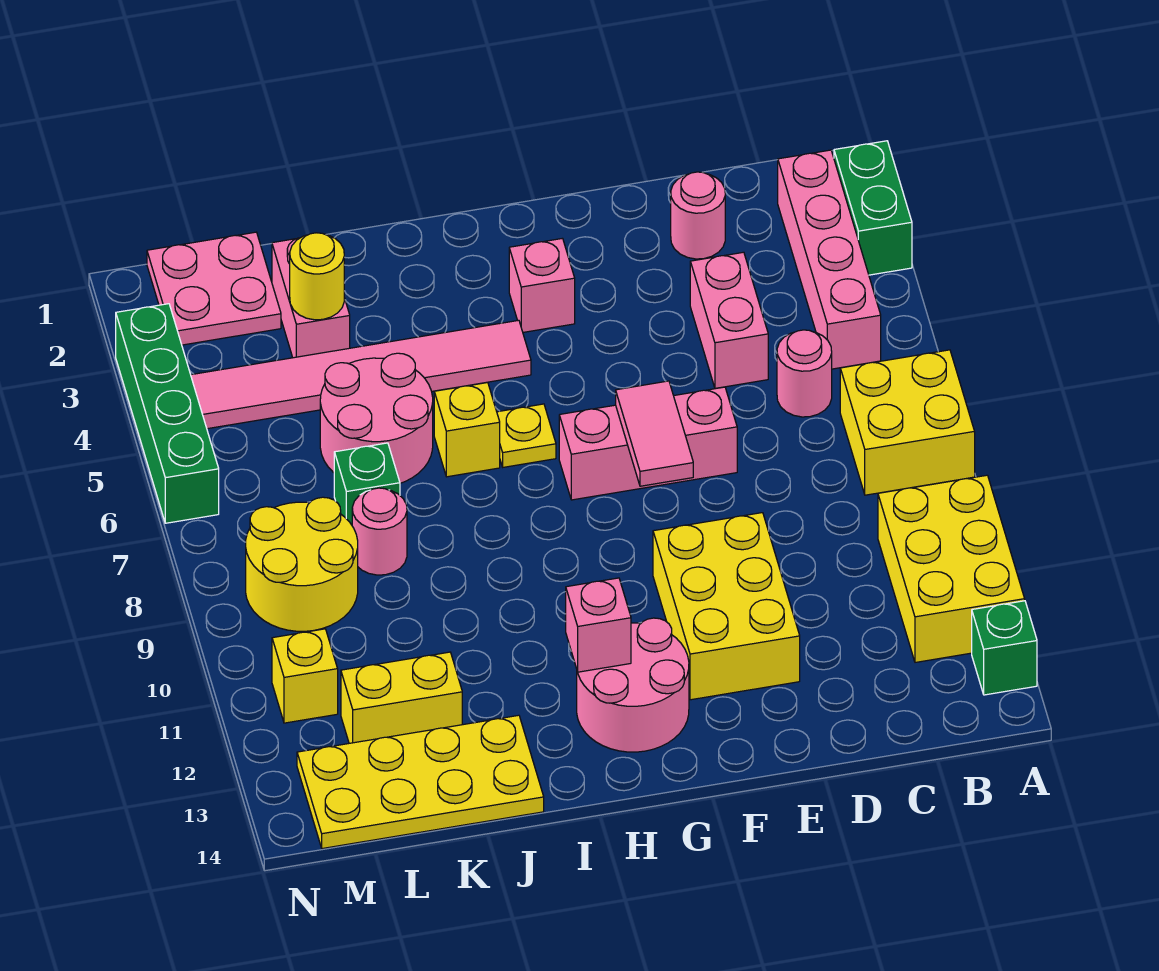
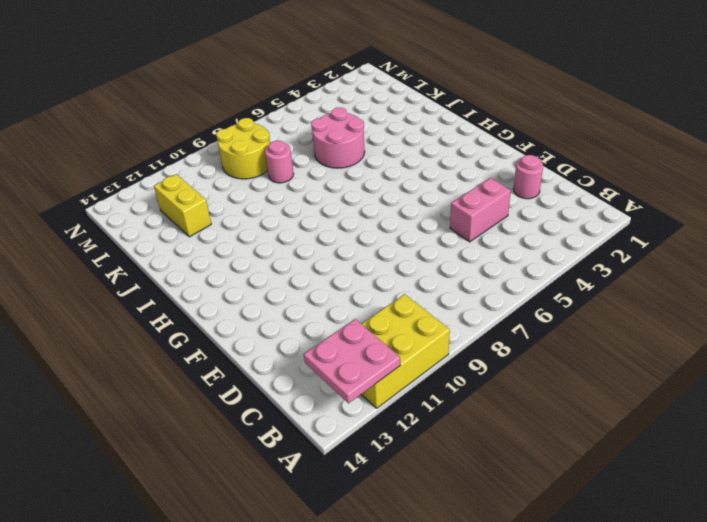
pink 2x2 plate [304,319,400,403] -> pink 2x2 plate moved to [147,232,281,345]
none -> green 1x2 brick [834,141,912,275]
none -> yellow 2x2 brick [840,350,975,495]
none -> green 1x1 brick [972,601,1037,695]

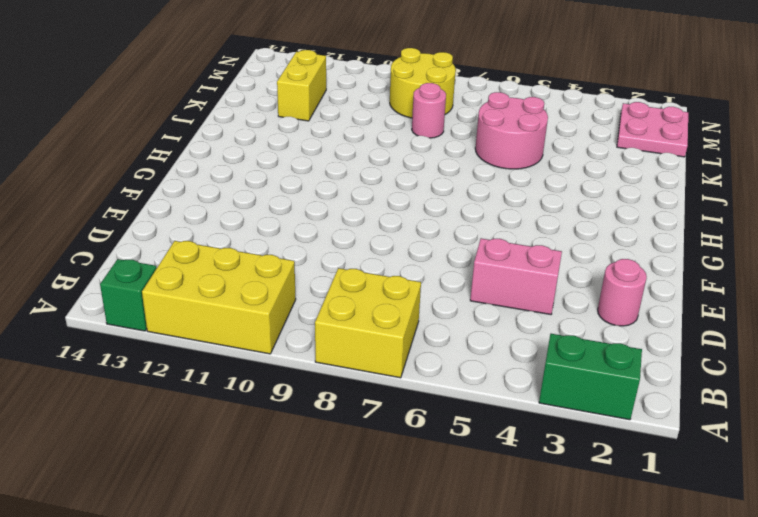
none -> pink 1x4 brick [778,150,881,369]
none -> pink 1x1 round brick [777,330,832,417]
none -> pink 1x3 brick [559,387,737,500]

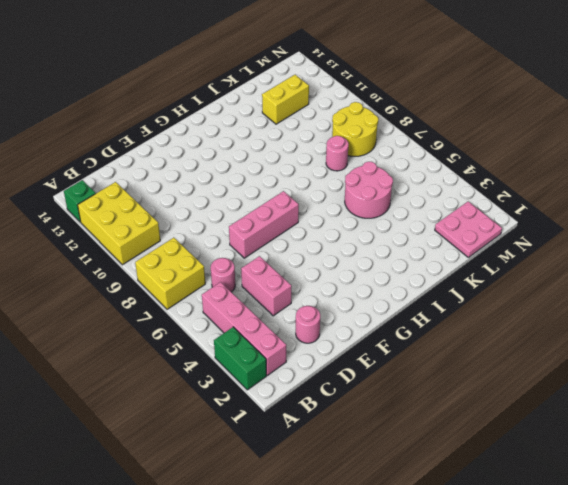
none -> yellow 2x3 brick [653,513,800,700]
none -> pink 1x1 brick [509,238,575,332]
none -> pink 2x2 round brick [577,618,689,752]

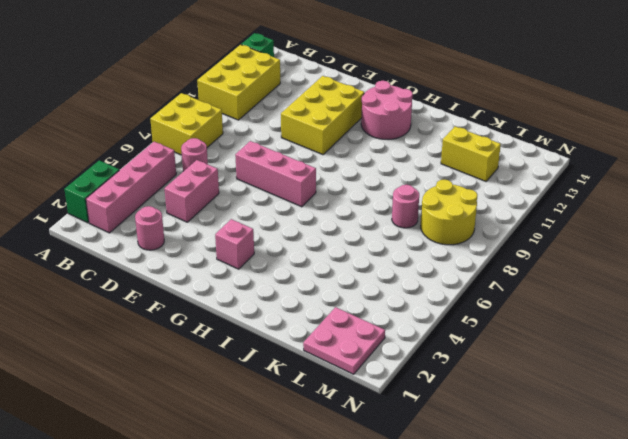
none -> pink 1x6 tile [191,320,531,429]
none -> yellow 1x1 plate [497,404,556,467]
none -> yellow 1x1 brick [434,382,500,477]

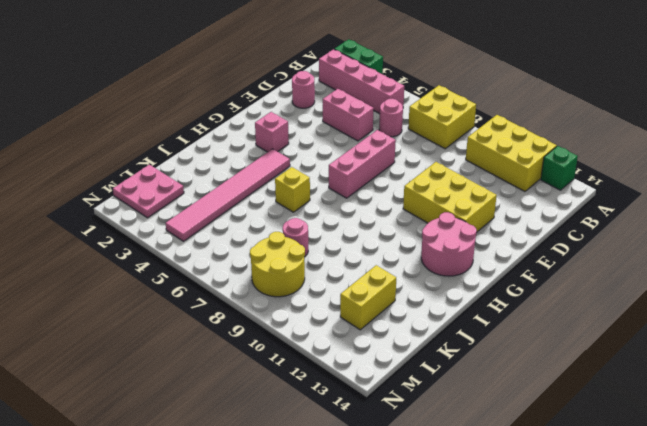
none -> yellow 1x1 plate [497,404,556,467]
none -> pink 2x2 round brick [320,353,433,483]
none -> yellow 2x4 plate [297,715,544,849]

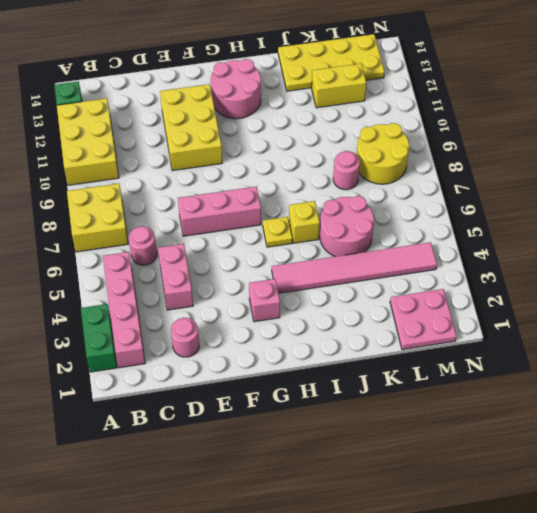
none -> pink 1x2 brick [272,238,350,358]
none -> green 1x1 brick [334,443,400,525]
none -> yellow 1x1 brick [272,629,338,723]

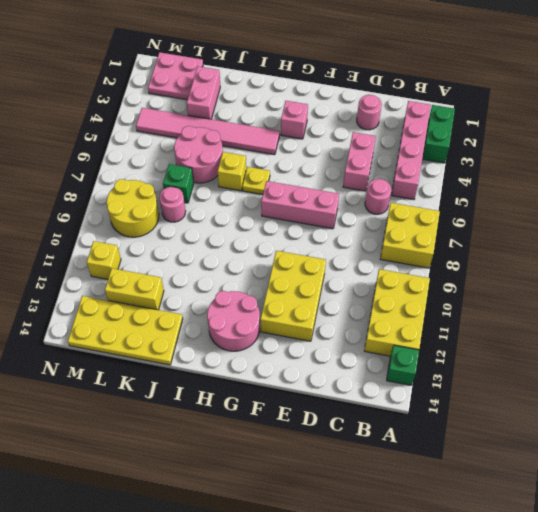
none -> green 1x4 brick [116,304,219,523]
none -> pink 1x2 tile [616,381,693,486]
none -> pink 1x1 brick [566,578,631,672]

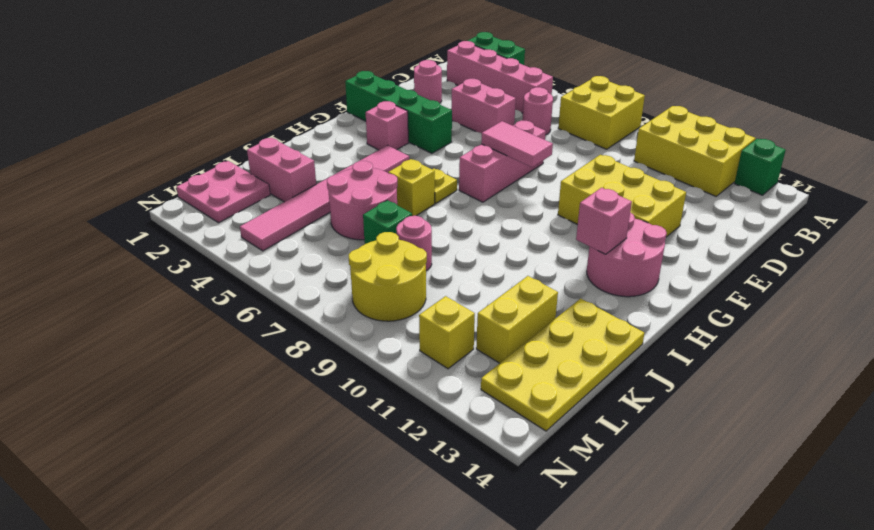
green 1x4 brick [345,71,452,153] -> green 1x4 brick moved to [116,304,219,523]
none -> yellow 1x1 round brick [290,233,344,320]

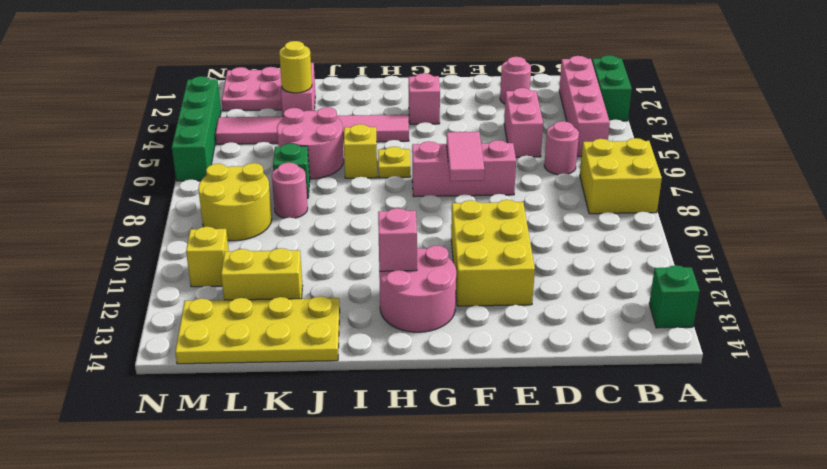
none -> yellow 2x3 brick [878,475,1025,662]

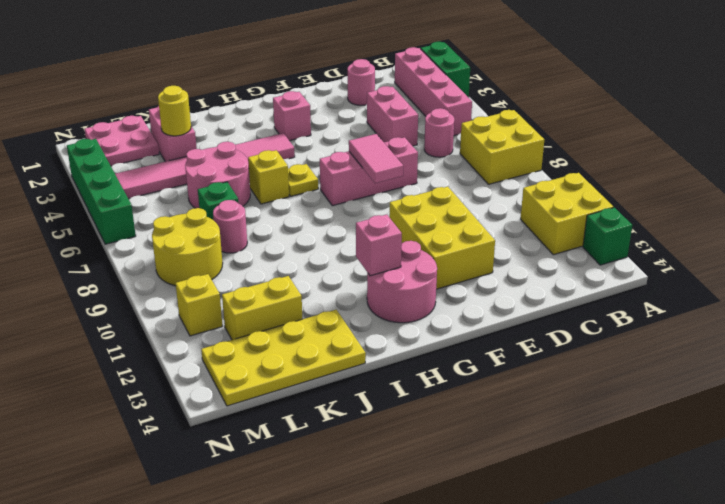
yellow 2x2 brick [521,173,613,255] -> yellow 2x3 brick [878,475,1025,662]

